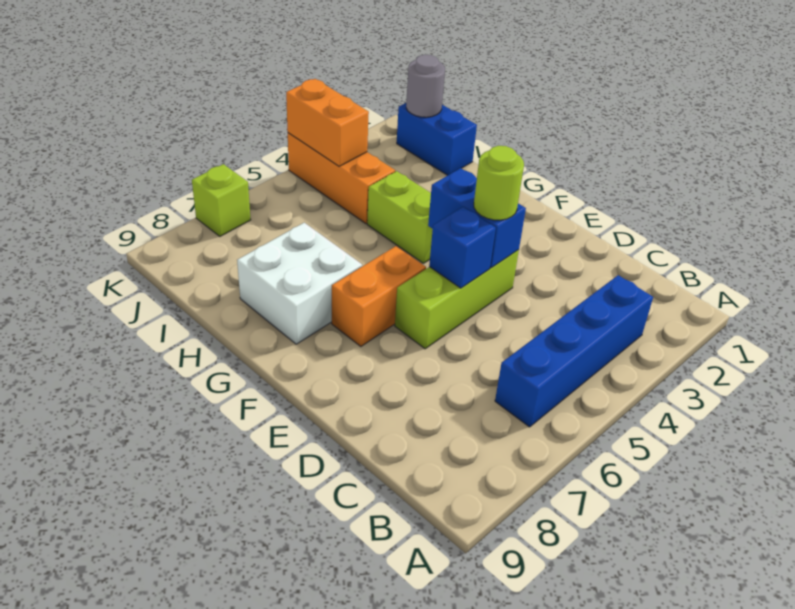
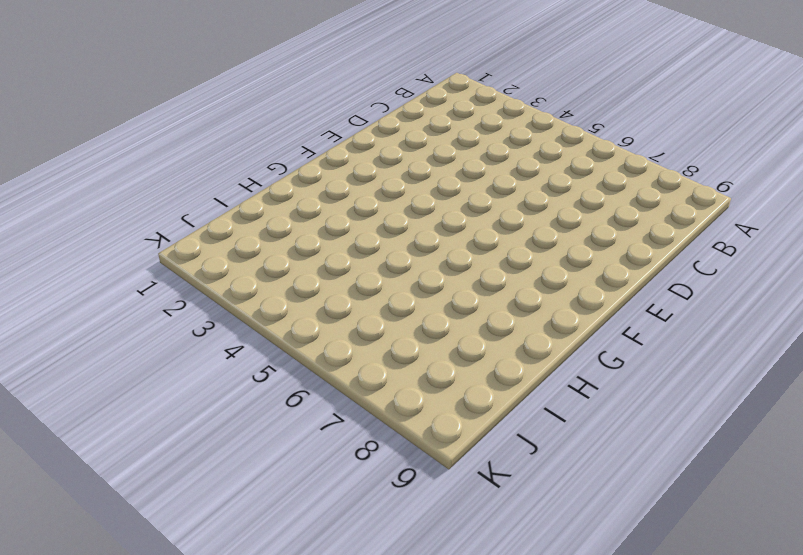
none -> blue 1x4 brick [495,275,653,427]
none -> lime 1x3 brick [395,250,519,349]
none -> orange 1x2 brick [332,246,426,346]

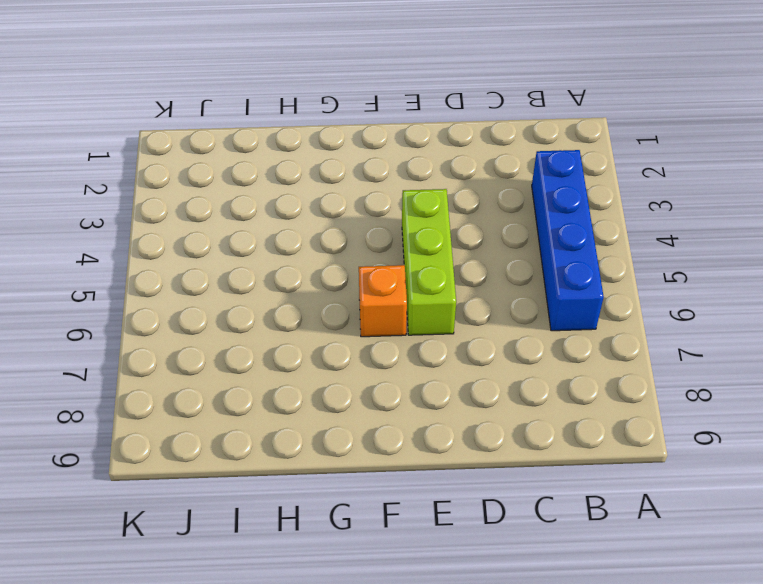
orange 1x1 brick [359,265,407,337] -> orange 1x2 brick [332,246,426,346]
none -> lime 1x2 brick [367,171,433,263]
none -> white 2x2 brick [237,223,362,344]
none -> blue 1x2 brick [397,103,477,175]

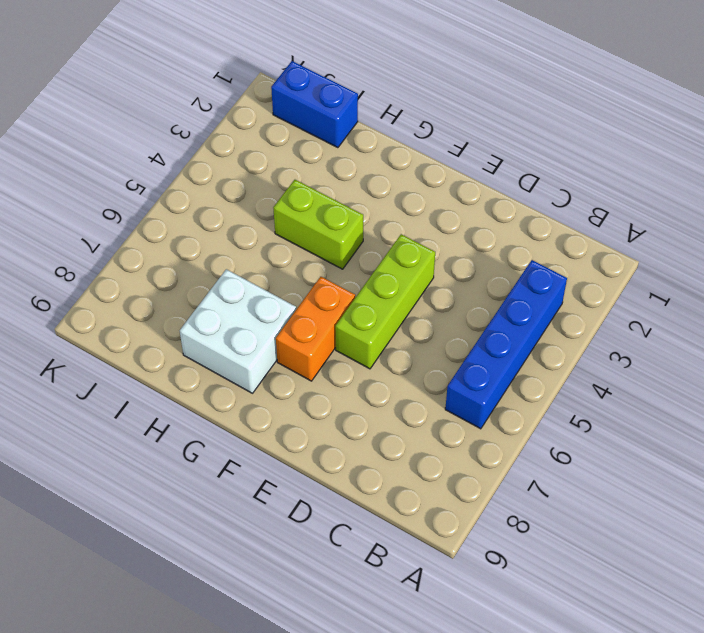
none -> orange 1x3 brick [288,133,395,224]
none -> lime 1x1 brick [192,164,251,236]
none -> blue 1x2 brick [428,168,526,267]

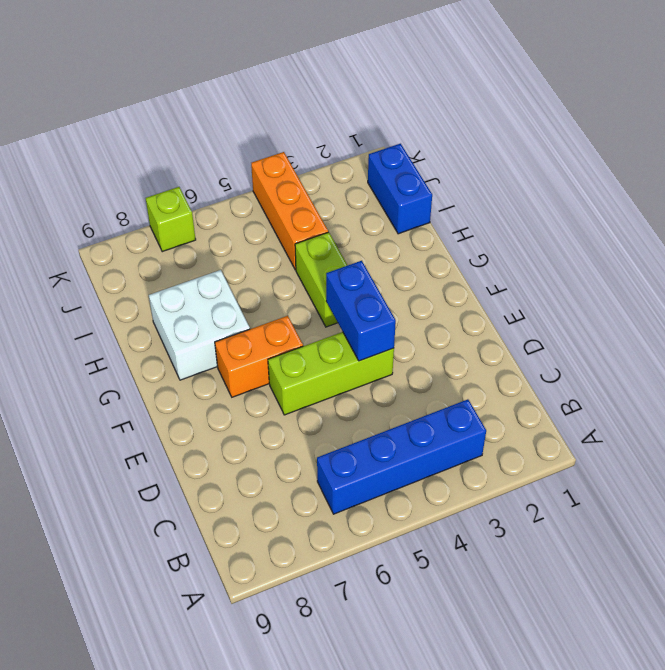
none -> blue 1x1 brick [429,207,496,288]
none -> grey 1x1 round brick [406,55,445,117]
none -> orange 1x2 brick [286,79,369,166]

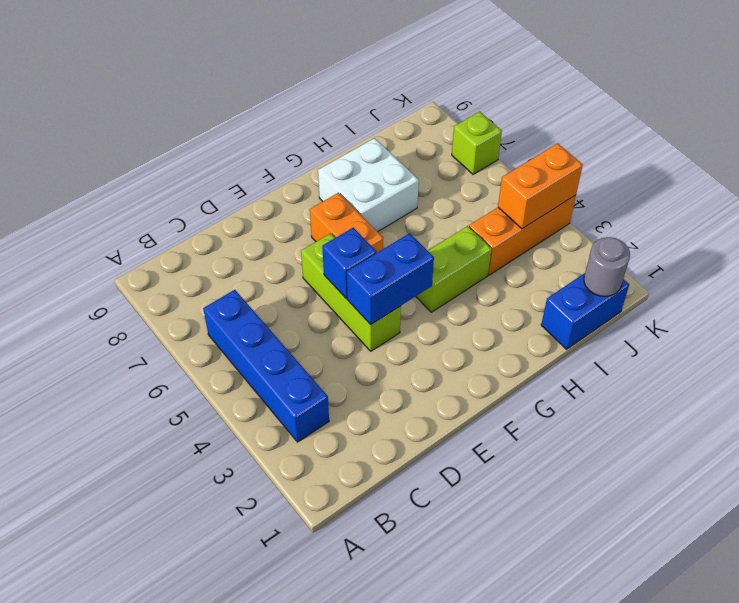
none -> lime 1x1 round brick [474,146,524,220]

